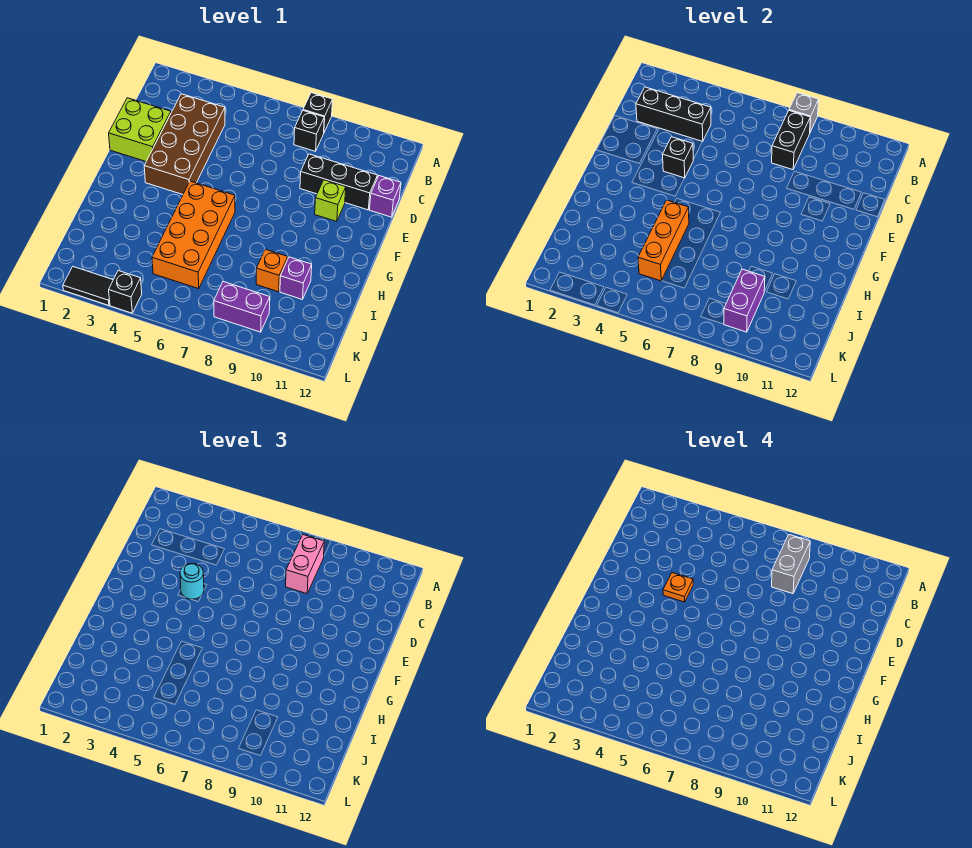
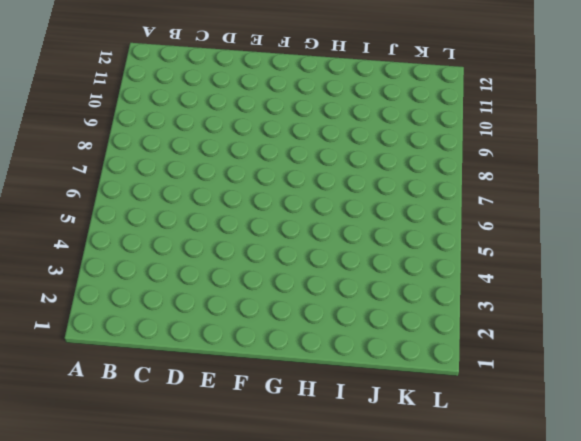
none -> black 1x1 brick [303,93,333,132]
none -> black 1x1 brick [294,111,324,151]
none -> brown 2x4 brick [144,94,225,195]

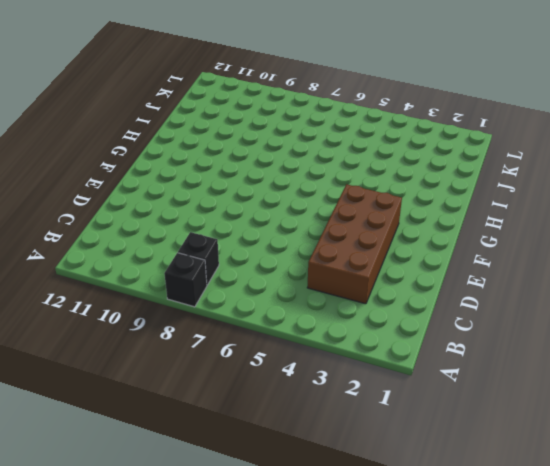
none -> lime 2x2 brick [109,98,171,161]
none -> black 1x3 brick [300,154,378,210]
none -> purple 1x1 brick [370,176,401,217]

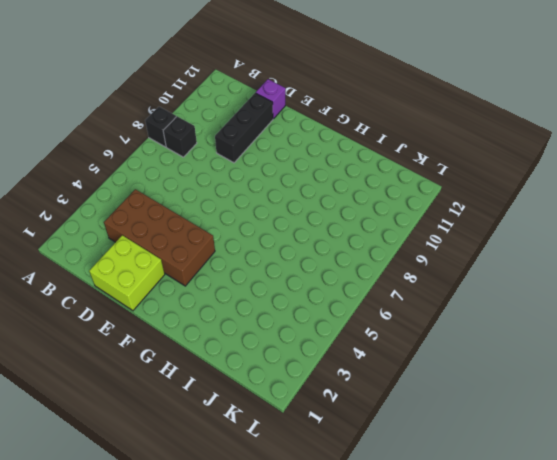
none -> lime 1x1 brick [315,180,346,222]
none -> orange 2x4 brick [152,181,235,289]
none -> orange 1x1 brick [256,249,288,292]

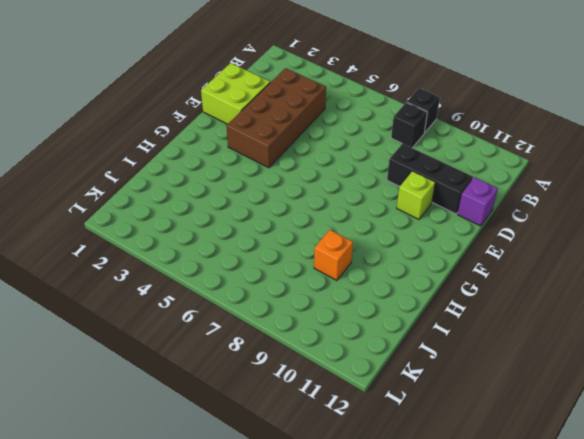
none -> orange 2x4 brick [152,181,235,289]
none -> purple 1x1 brick [280,257,312,299]
none -> purple 1x2 brick [214,282,270,332]

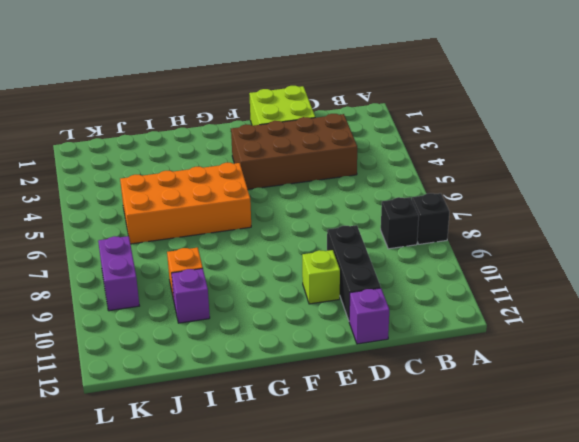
none -> black 1x2 tile [63,267,113,305]
none -> black 1x1 brick [109,271,142,313]
none -> grey 1x1 brick [789,93,819,132]

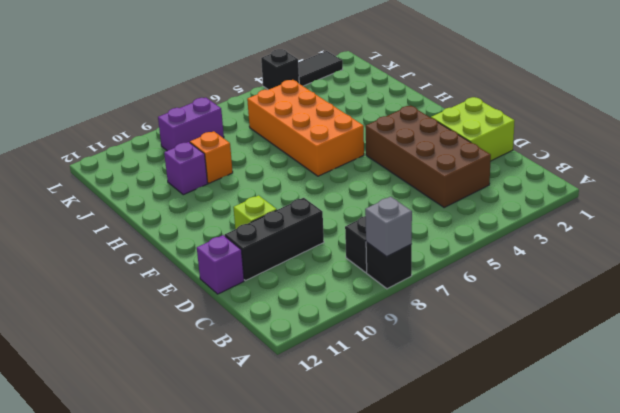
none -> black 1x2 brick [772,111,810,170]
none -> black 1x3 brick [636,87,711,142]
none -> black 1x1 brick [663,137,693,178]

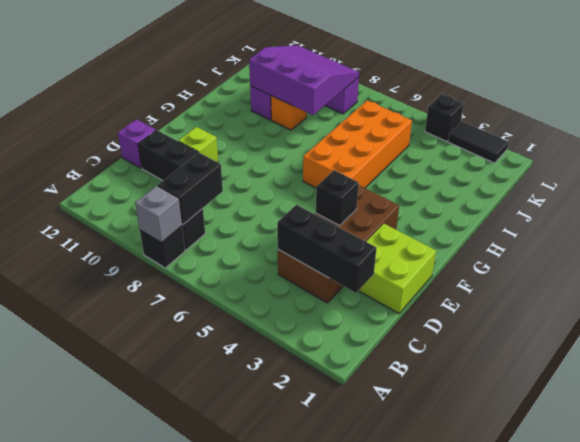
purple 3x3 slope [249,45,359,115] -> purple 1x2 brick [724,269,765,332]
none -> orange 1x3 brick [638,200,689,281]
none -> pink 1x2 brick [286,535,324,594]
none -> cyan 1x1 round brick [180,564,204,599]

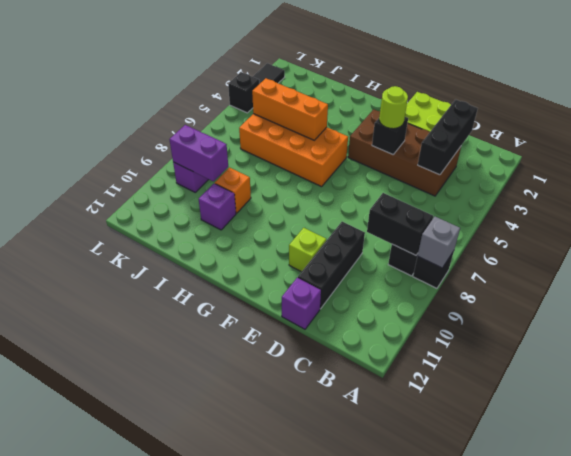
lime 1x1 round brick [379,86,408,129] -> cyan 1x1 round brick [180,564,204,599]
none -> pink 1x2 brick [286,535,324,594]
none -> grey 1x2 brick [772,535,810,594]
none -> orange 1x1 plate [663,573,693,602]

